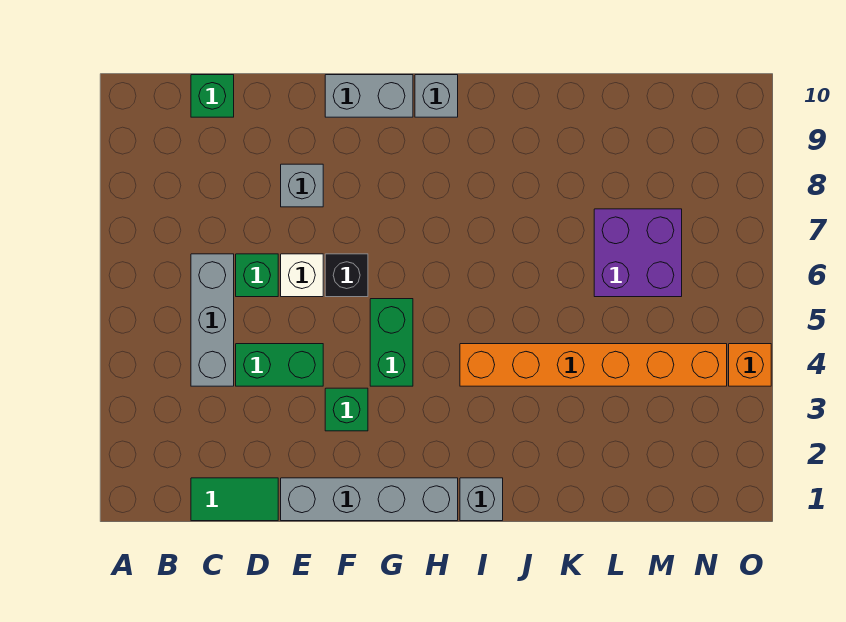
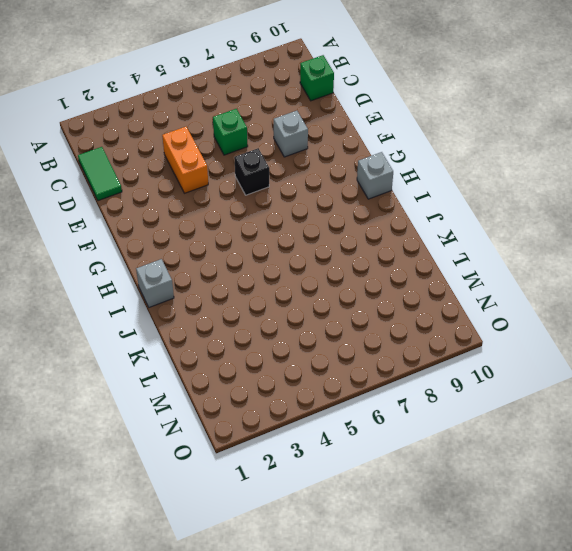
orange 1x2 brick [162,127,208,193] -> green 1x2 brick [236,344,323,386]
none -> grey 1x3 brick [191,254,234,386]
none -> grey 1x4 brick [281,478,458,521]
none -> white 1x1 brick [281,254,323,297]

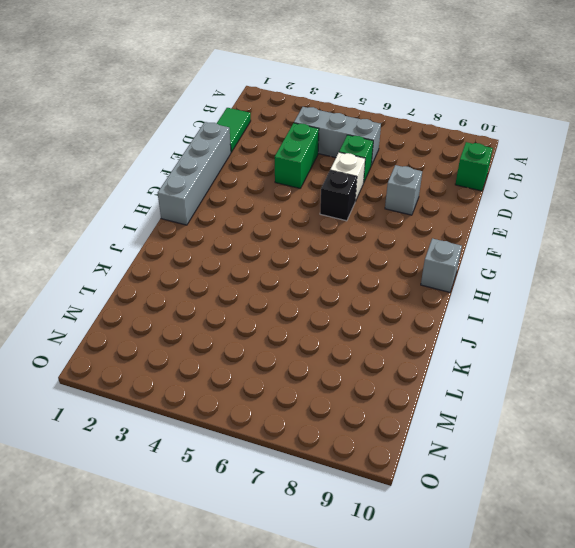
none -> green 1x1 brick [325,388,368,431]
none -> grey 1x2 brick [325,75,413,117]
none -> green 1x2 brick [370,299,413,386]

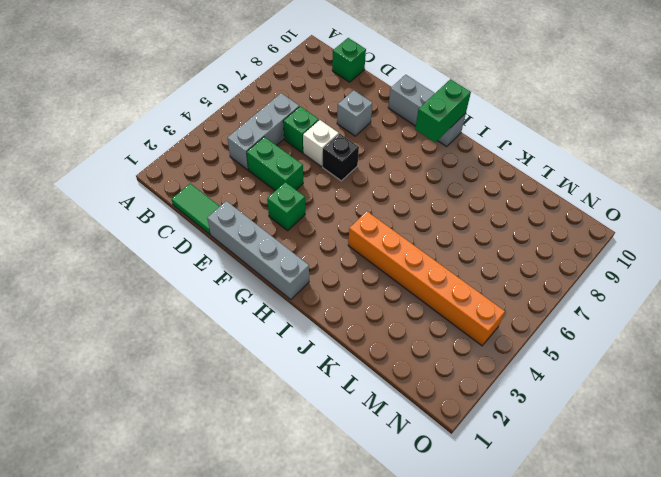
green 1x2 brick [415,79,471,142] -> green 1x2 brick moved to [370,299,413,386]
none -> grey 1x1 brick [460,478,503,521]
none -> purple 2x2 brick [594,209,682,297]
none -> orange 1x1 brick [729,344,771,386]

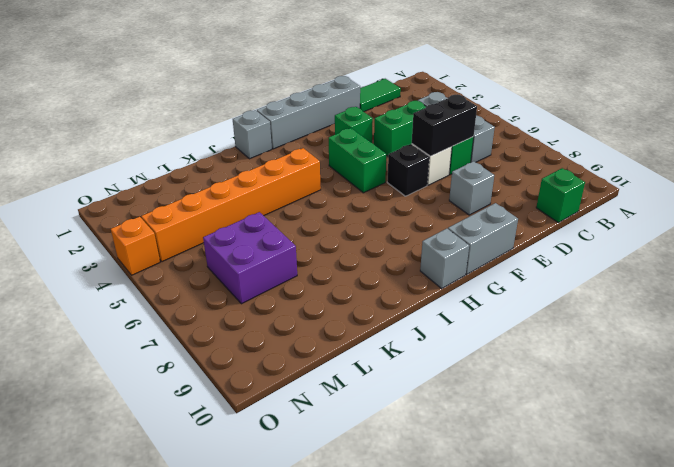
black 1x2 brick [412,95,477,156] -> none

